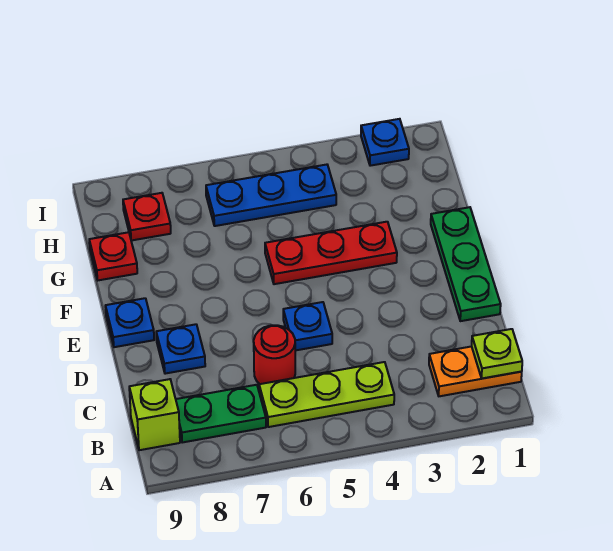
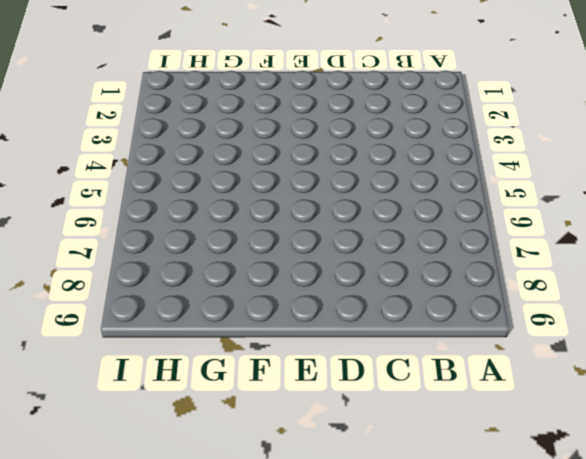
none -> orange 1x2 plate [429,346,522,396]
none -> lime 1x3 plate [259,362,394,427]
none -> green 1x2 plate [176,385,266,443]

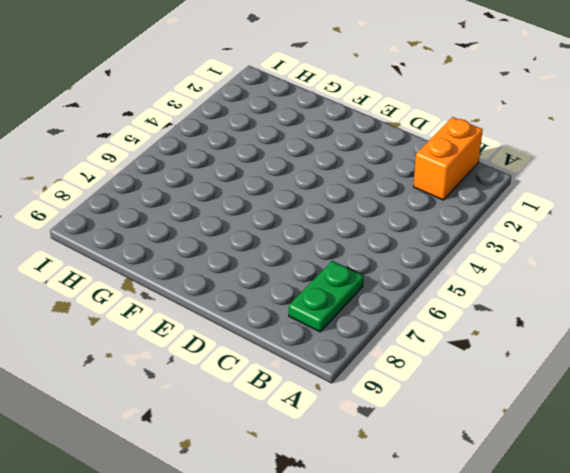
orange 1x2 brick [413,117,483,200] -> orange 1x2 plate [429,346,522,396]
none -> lime 1x3 plate [259,362,394,427]
none -> lime 1x1 brick [129,379,180,450]
none -> red 1x1 round brick [254,325,295,384]

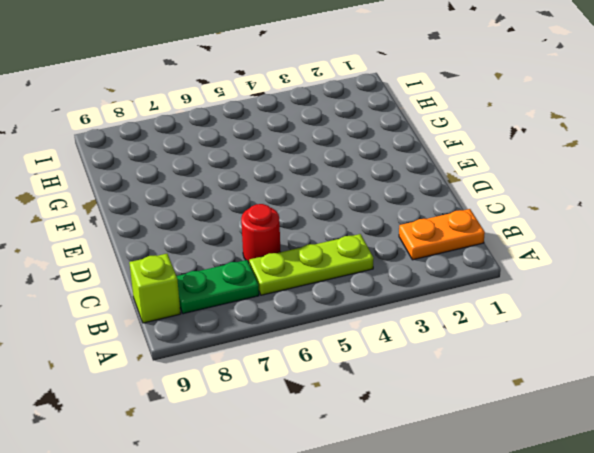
none -> green 1x3 plate [431,207,501,321]
none -> blue 1x1 plate [283,302,332,351]
none -> blue 1x1 plate [156,324,205,374]

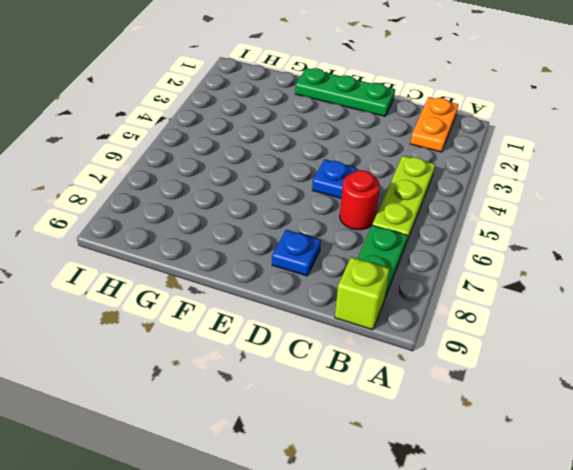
none -> blue 1x1 plate [105,298,154,347]
none -> red 1x3 plate [265,222,397,284]
none -> red 1x1 plate [89,232,137,280]

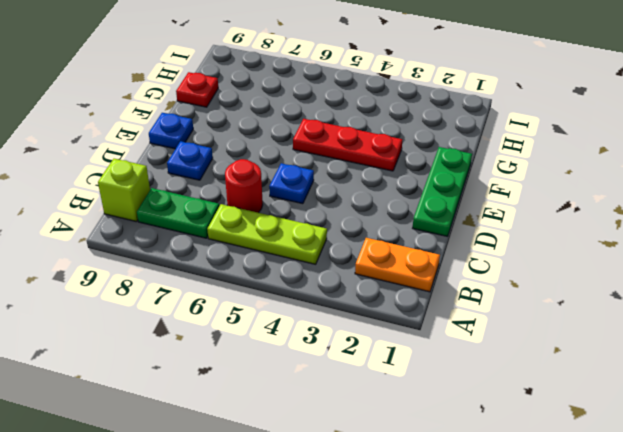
none -> blue 1x3 plate [206,165,336,226]
none -> red 1x1 plate [123,193,171,240]
none -> blue 1x1 plate [361,119,409,166]

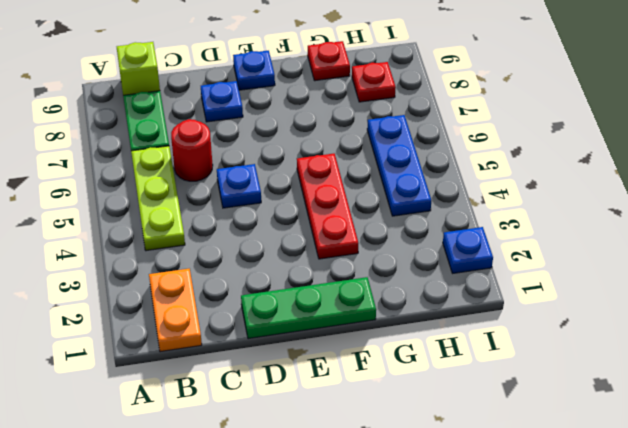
none -> lime 1x1 plate [472,329,522,378]

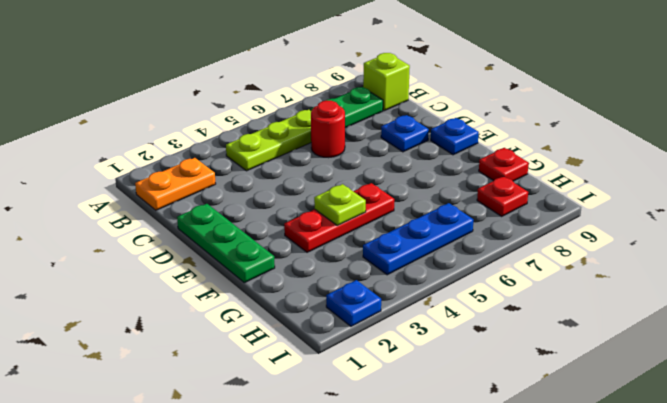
lime 1x1 plate [314,184,366,225] -> lime 1x1 plate moved to [472,329,522,378]
none -> blue 1x1 plate [283,302,332,351]

